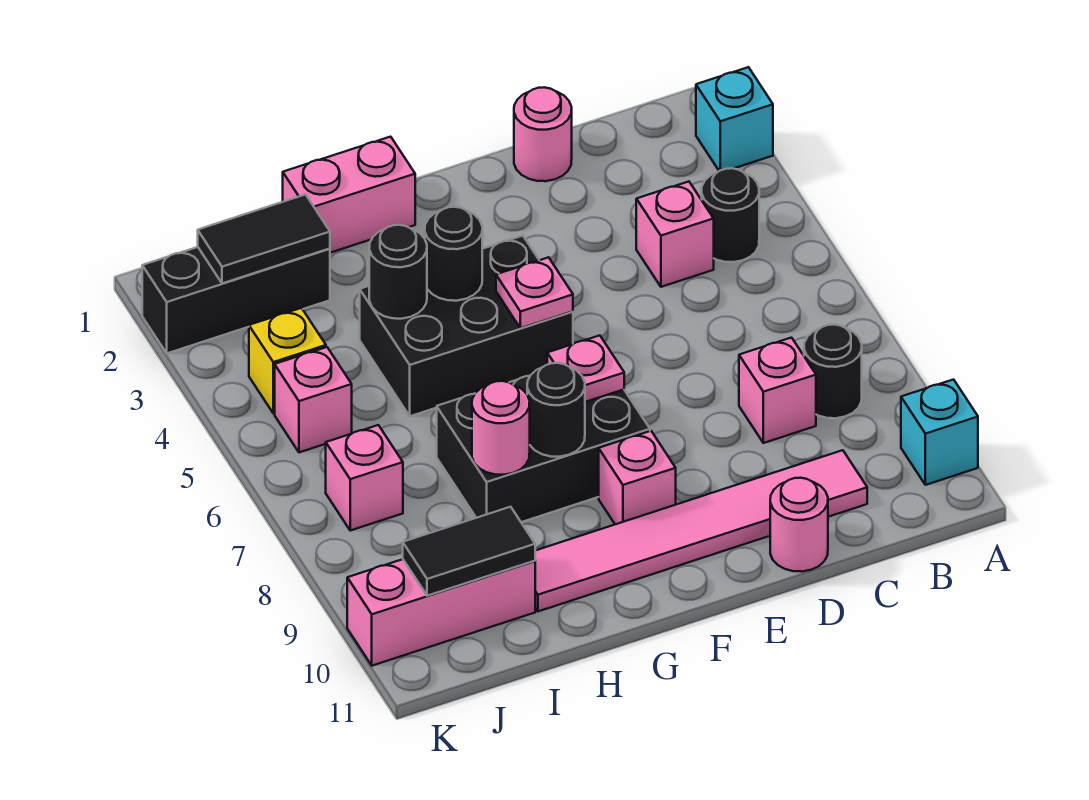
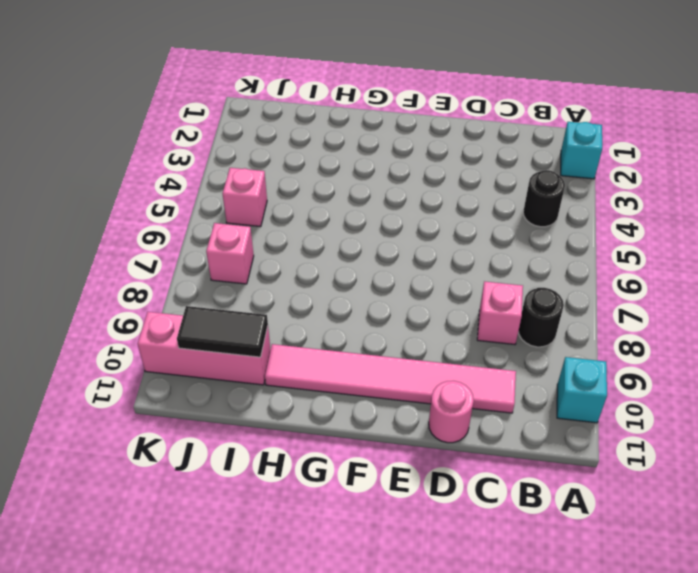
none -> pink 1x1 brick [636,182,714,287]
none -> pink 1x1 round brick [514,87,572,181]
none -> black 2x3 brick [360,236,573,416]

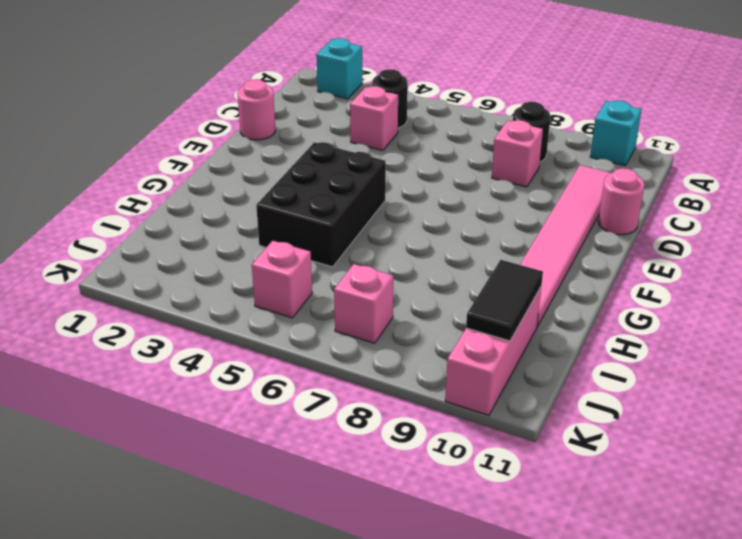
none -> black 2x3 brick [437,376,650,522]
none -> pink 1x1 brick [599,431,676,524]
none -> pink 1x2 brick [283,137,415,253]

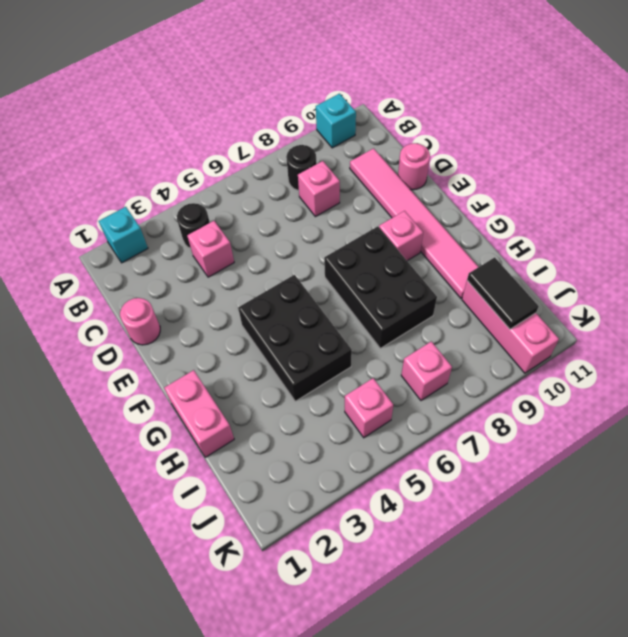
none -> black 1x3 brick [142,247,330,353]
none -> yellow 1x1 brick [249,308,326,413]
none -> pink 1x1 plate [496,257,573,328]

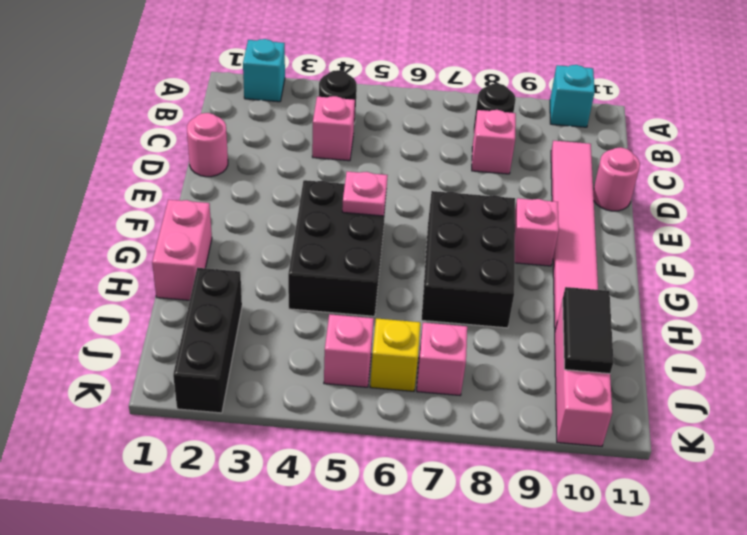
yellow 1x1 brick [370,318,420,391] -> yellow 1x1 brick moved to [249,308,326,413]
none -> pink 1x1 plate [547,335,624,402]
none -> black 1x1 round brick [425,207,482,301]
none -> black 1x1 round brick [527,363,585,457]

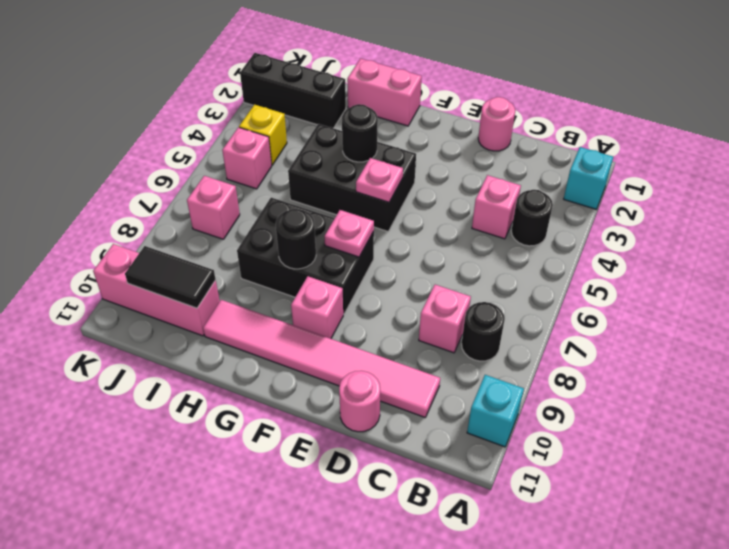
none -> black 1x1 round brick [369,225,427,319]
none -> pink 1x1 round brick [472,381,530,475]
none -> black 1x2 tile [198,195,330,283]

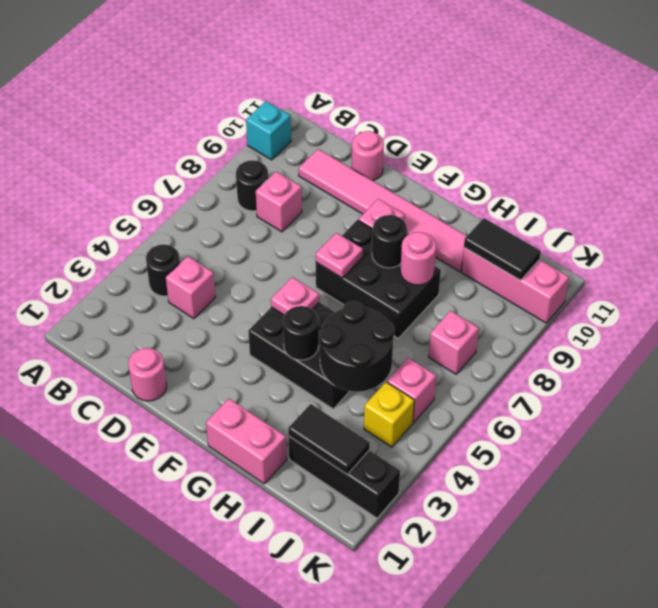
black 2x2 round brick [319,301,394,392] -> black 1x1 round brick [369,225,427,319]
none -> cyan 1x1 brick [696,67,773,171]

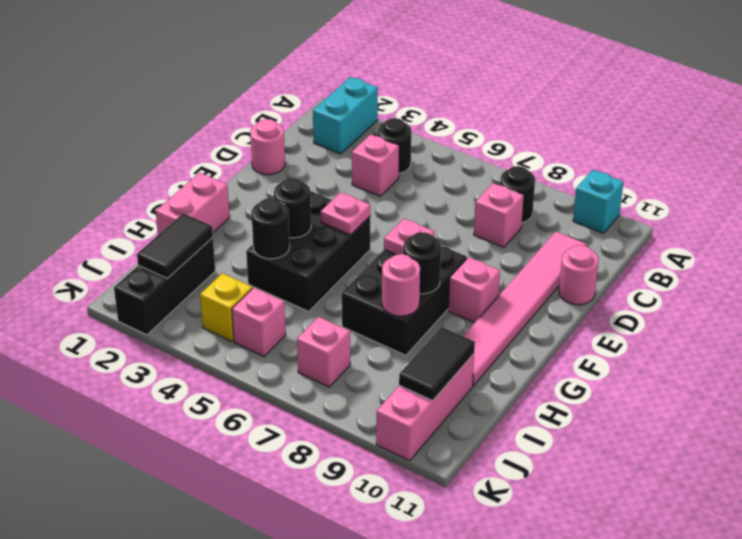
cyan 1x2 brick [313,77,378,154] -> cyan 1x1 brick [696,67,773,171]

